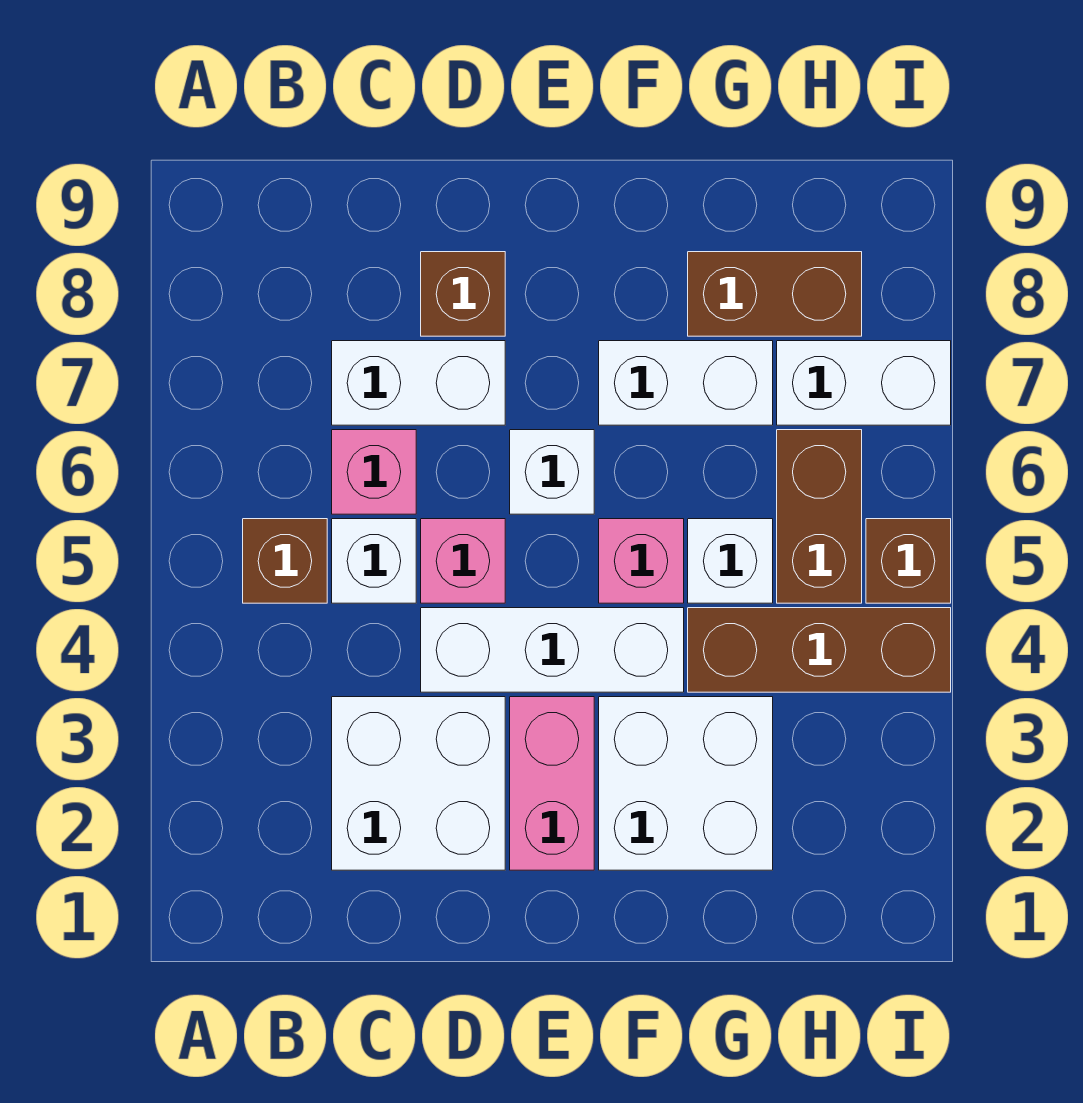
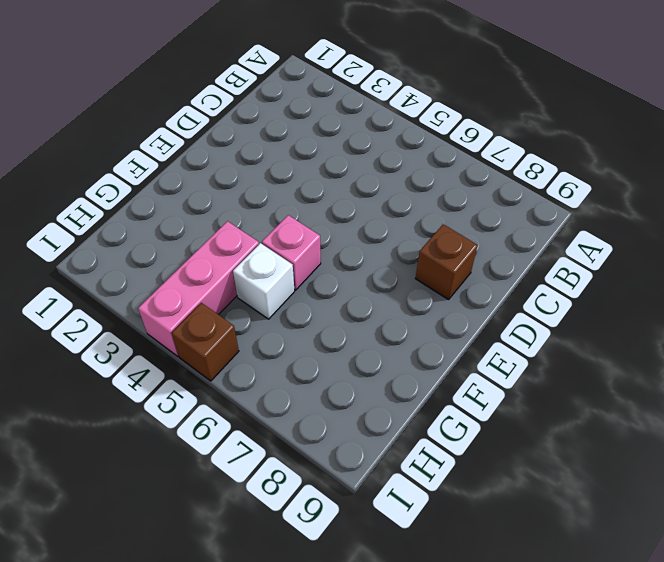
pink 1x3 brick [138,221,259,356] -> brown 1x3 brick [688,608,951,692]
none -> brown 1x1 brick [243,519,327,603]
none -> white 2x2 brick [332,697,505,870]
none -> white 1x1 brick [332,519,416,603]

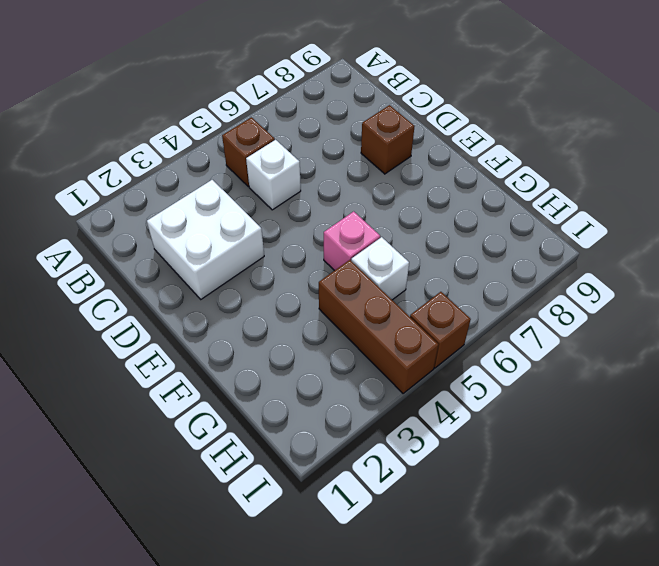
none -> pink 1x1 brick [332,430,416,514]
none -> white 1x2 brick [332,341,505,425]
none -> white 1x3 brick [421,608,684,692]

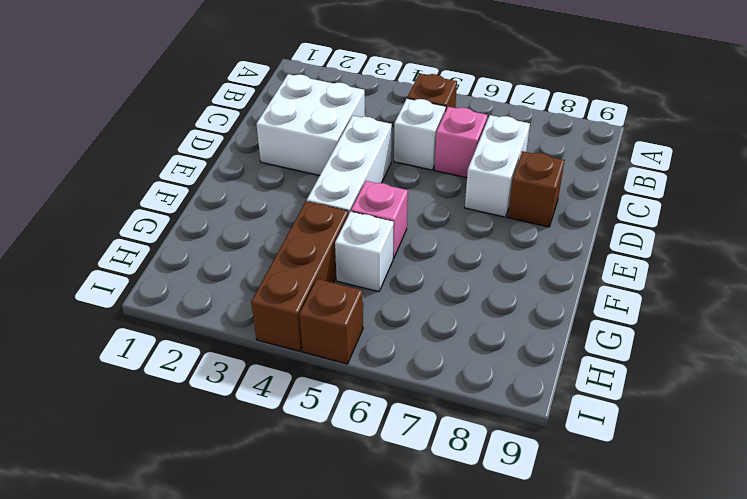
none -> pink 1x1 brick [421,519,505,603]
none -> pink 1x2 brick [510,697,594,870]
none -> white 1x1 brick [510,430,594,514]

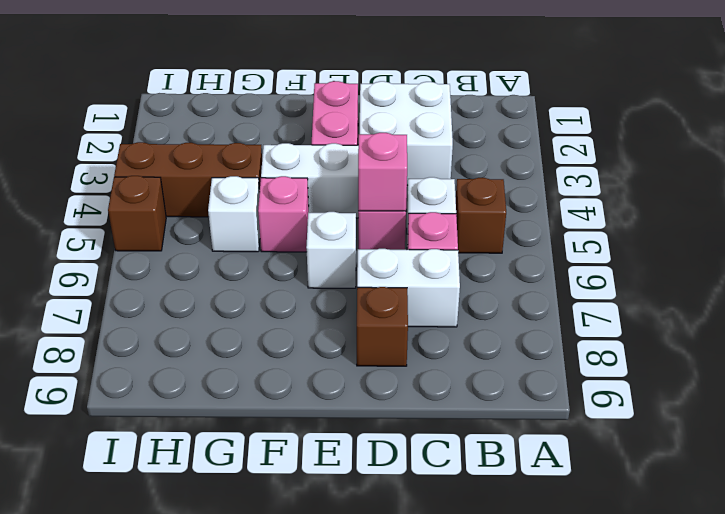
pink 1x1 brick [358,133,407,211] -> none
none -> white 2x2 brick [599,697,773,870]
none -> white 1x2 brick [599,341,773,425]
none -> brown 1x2 brick [688,252,862,336]

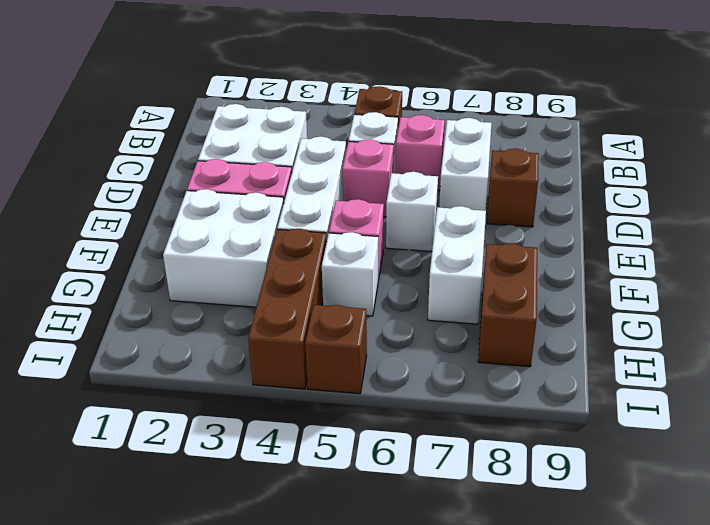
none -> brown 1x2 brick [777,430,862,603]
none -> white 1x2 brick [777,341,951,425]

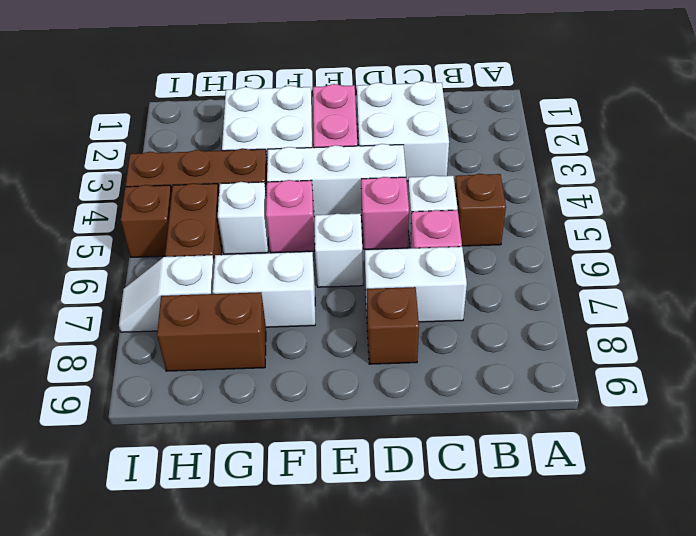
white 1x2 slope [119,255,214,332] -> white 1x2 brick [777,341,951,425]

